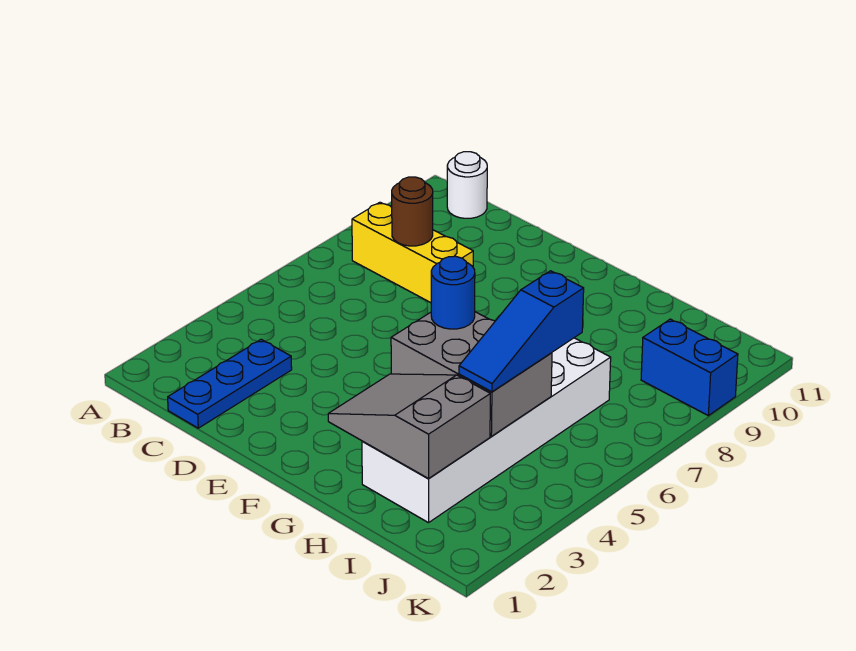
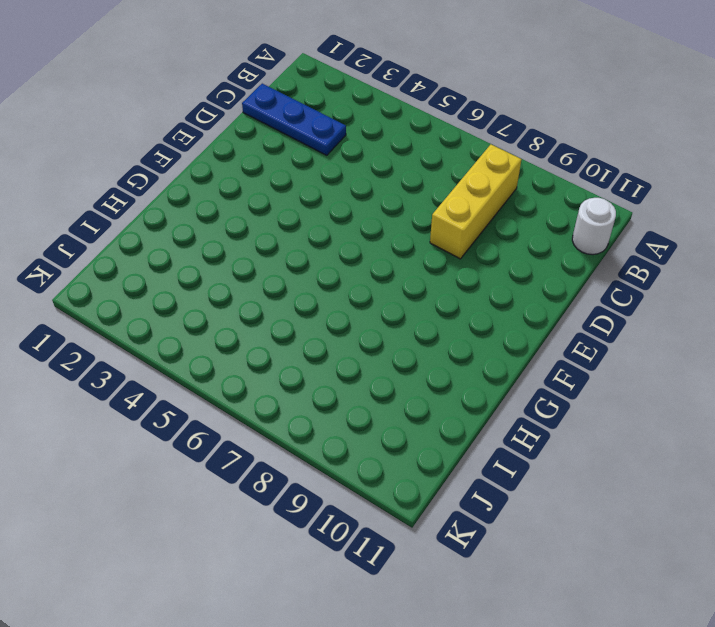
none -> white 2x6 brick [362,338,611,523]
none -> blue 1x2 brick [641,319,738,416]

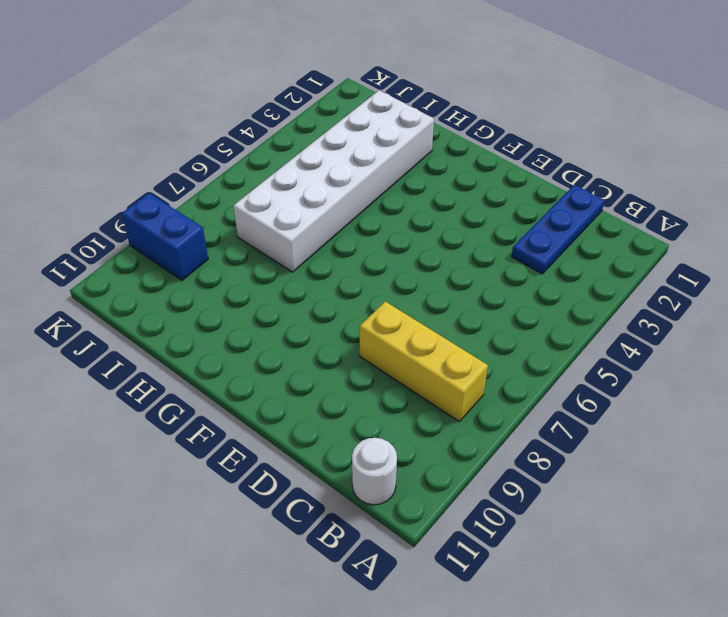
none -> brown 1x1 round brick [392,177,433,246]
none -> grey 2x3 slope [328,374,490,478]

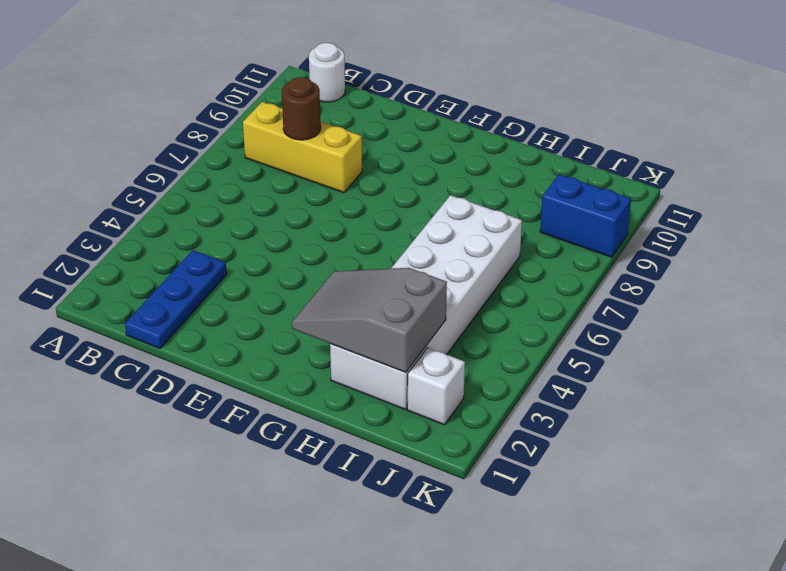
white 1x1 brick [407,348,465,425] -> none
none -> grey 2x3 brick [391,312,552,436]
none -> blue 1x1 round brick [431,256,475,329]

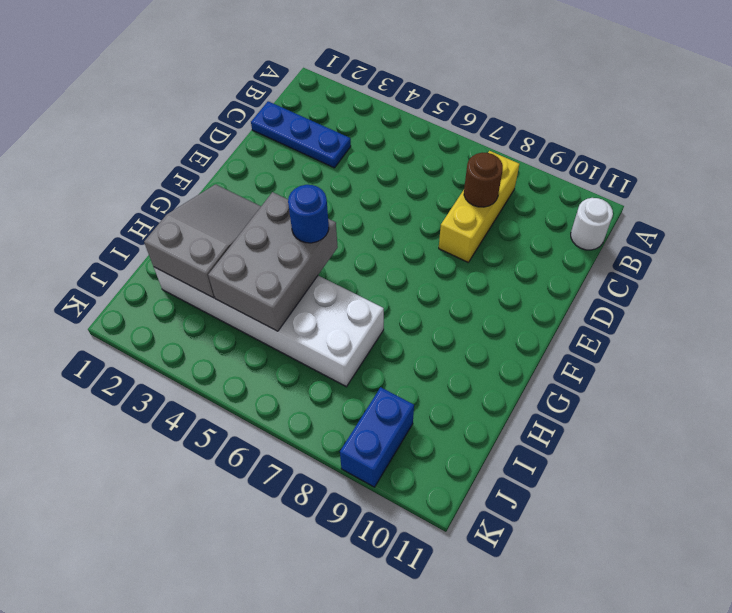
none -> blue 1x3 slope [459,271,584,392]

